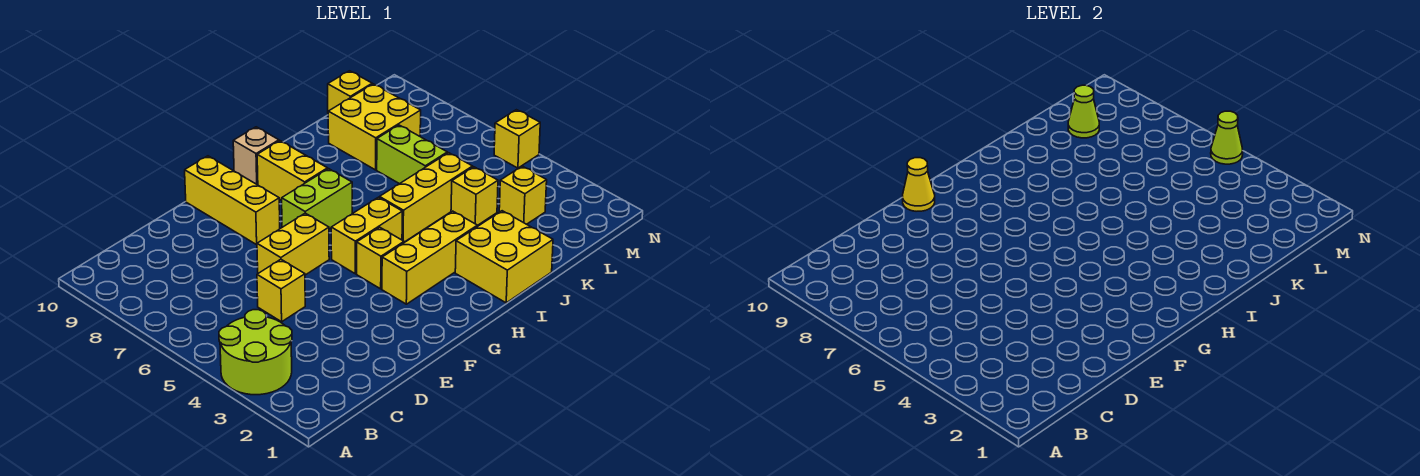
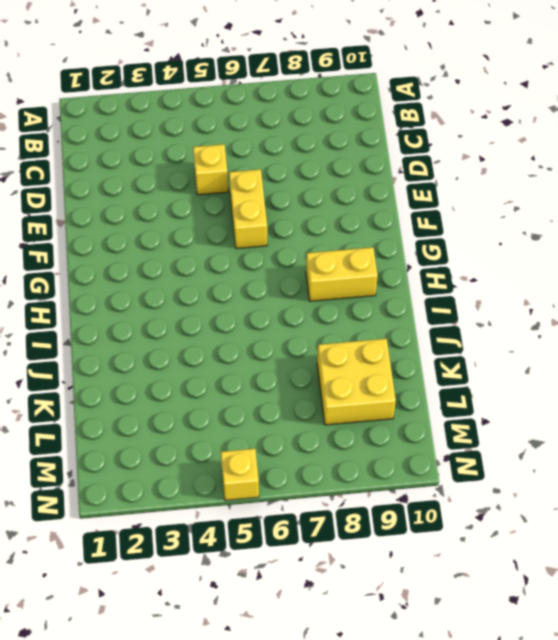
none -> lime 2x2 round brick [219,310,292,395]
none -> yellow 1x3 brick [185,156,280,245]
none -> yellow 1x3 brick [382,211,477,304]

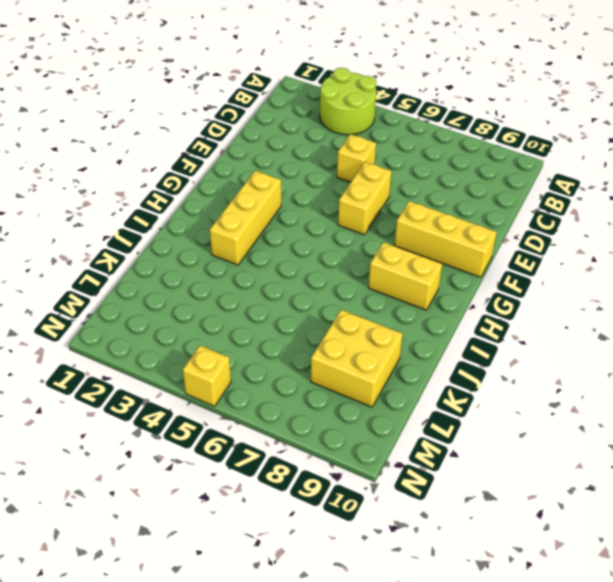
none -> yellow 1x1 brick [357,227,404,289]
none -> yellow 1x2 brick [331,197,402,274]
none -> lime 1x2 brick [282,169,352,229]

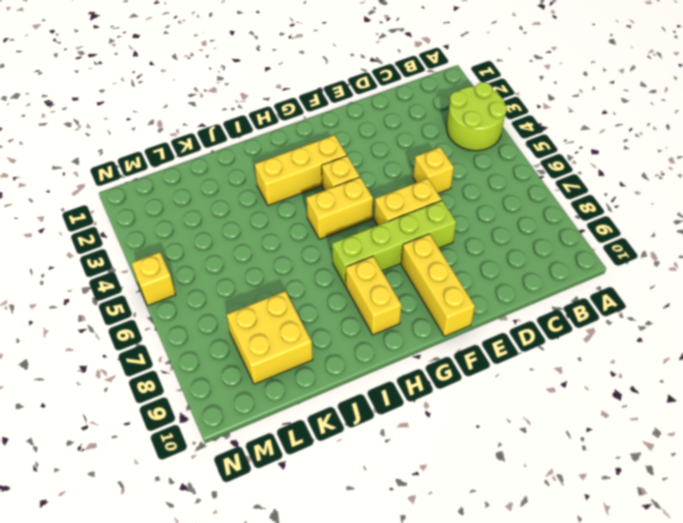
lime 1x4 brick [332,200,456,286] -> lime 1x2 brick [282,169,352,229]
none -> tan 1x1 brick [233,127,279,185]
none -> yellow 2x2 brick [455,211,553,303]
none -> yellow 1x3 brick [380,153,473,242]

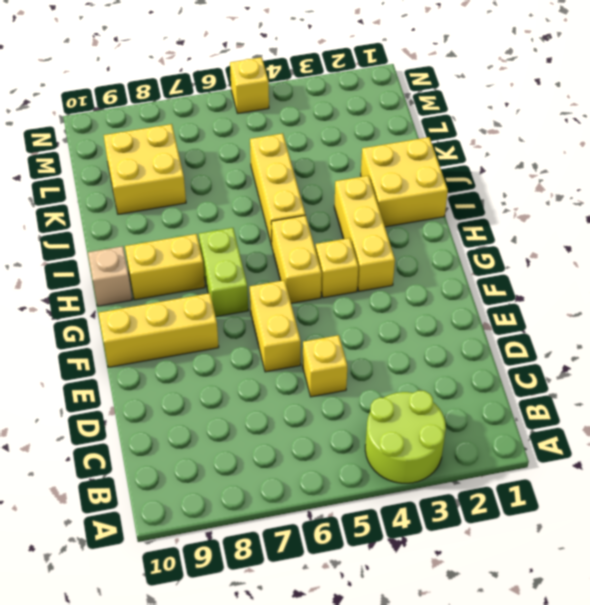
none -> yellow 1x1 brick [451,167,498,225]
none -> lime 1x2 brick [377,125,447,184]
none -> yellow 1x1 brick [499,166,547,224]

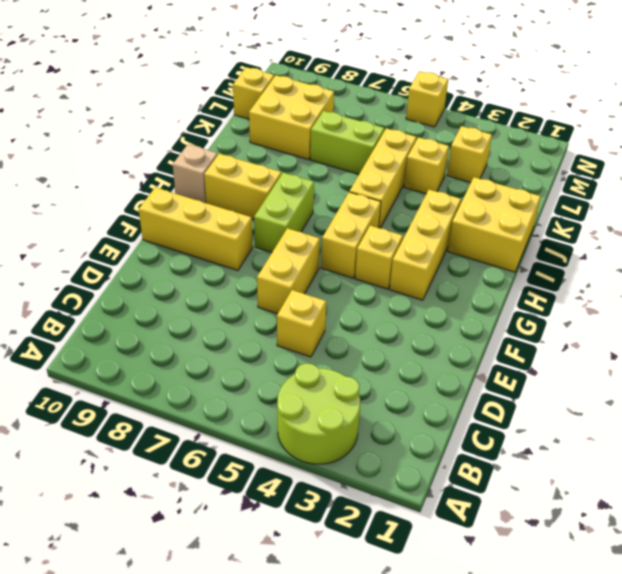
none -> yellow 1x1 cone [902,158,935,211]
none -> lime 1x1 cone [1068,85,1099,138]
none -> lime 1x1 cone [1211,111,1243,164]

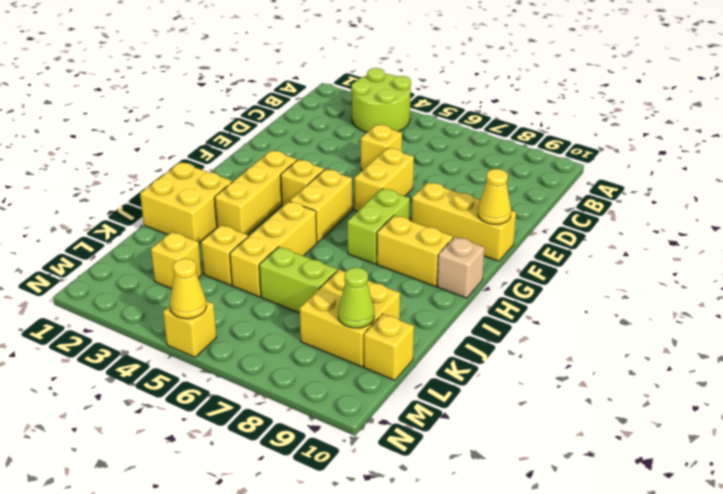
yellow 1x1 cone [170,258,206,319] -> lime 1x1 cone [1211,111,1243,164]

